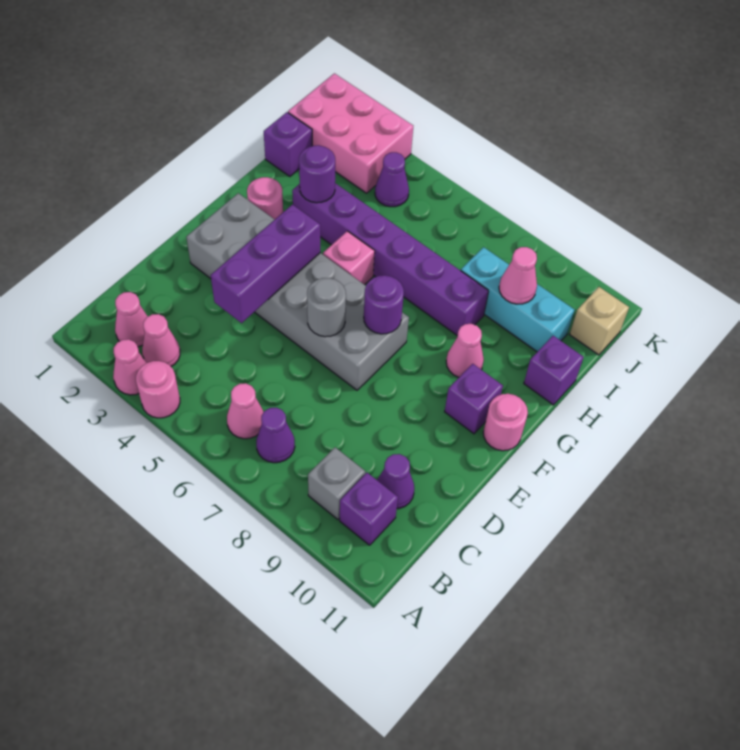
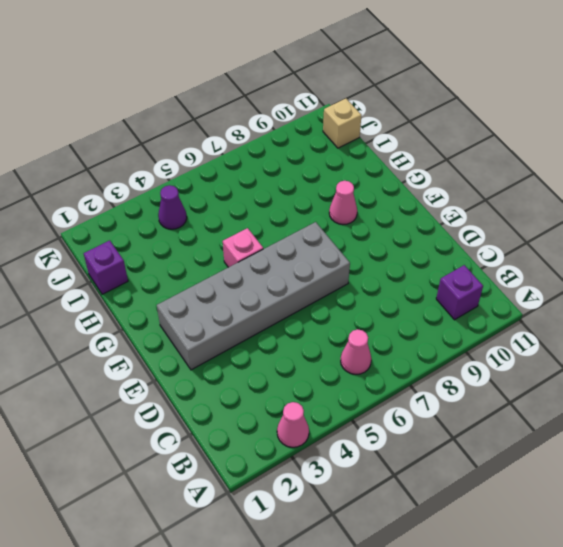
none -> pink 1x1 round brick [136,361,180,418]
none -> pink 1x1 cone [115,292,148,347]
none -> pink 1x1 cone [142,314,180,366]

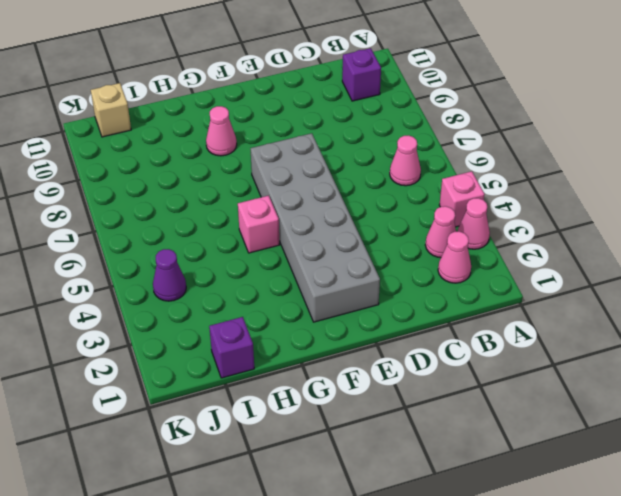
pink 1x1 brick [439,171,485,227] -> pink 1x1 round brick [136,361,180,418]
none -> purple 1x1 cone [256,408,295,463]
none -> grey 1x1 brick [308,447,365,519]
none -> purple 1x1 cone [377,454,414,509]

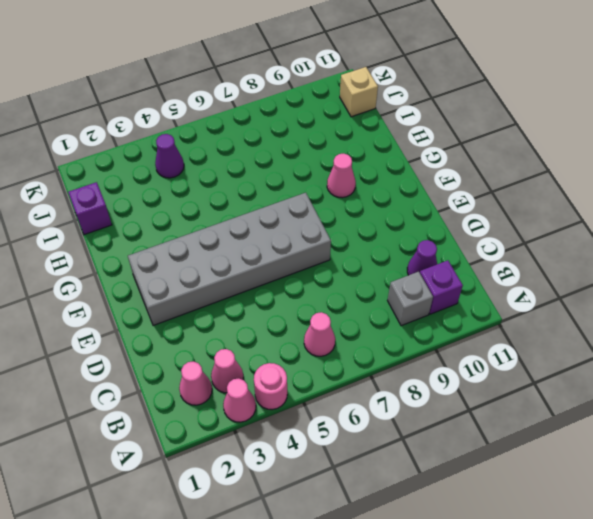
none -> purple 1x1 cone [256,408,295,463]
none -> purple 1x1 brick [445,364,503,434]
none -> pink 1x1 round brick [483,394,528,451]

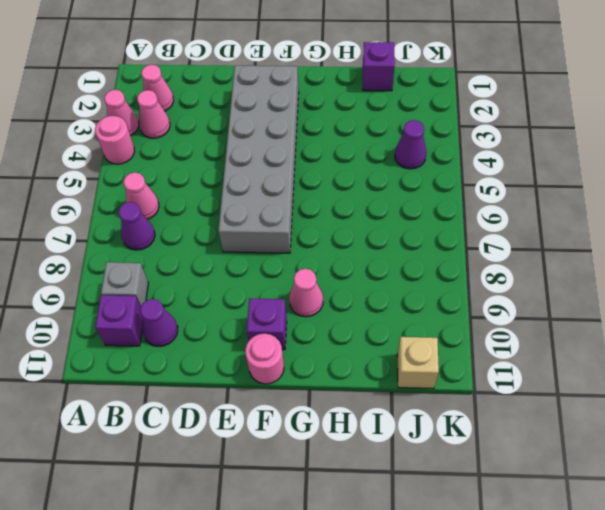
none -> pink 1x1 round brick [247,177,283,219]
none -> pink 1x1 brick [323,231,375,285]
none -> purple 1x6 brick [292,183,489,335]

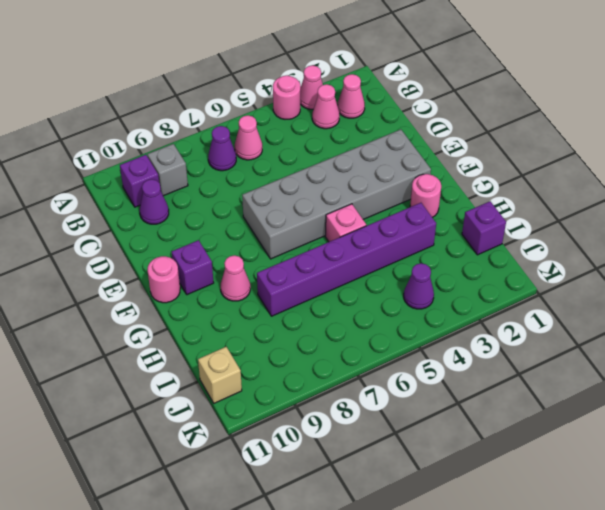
none -> purple 1x1 brick [524,336,583,405]
none -> cyan 1x3 brick [461,247,574,352]
none -> pink 2x3 brick [288,73,413,193]

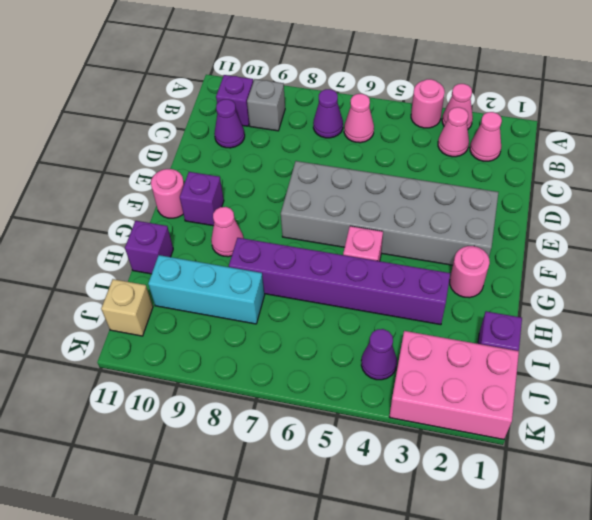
none -> purple 1x3 brick [211,205,320,323]
none -> grey 1x1 round brick [307,278,346,337]
none -> purple 1x1 round brick [364,275,404,334]

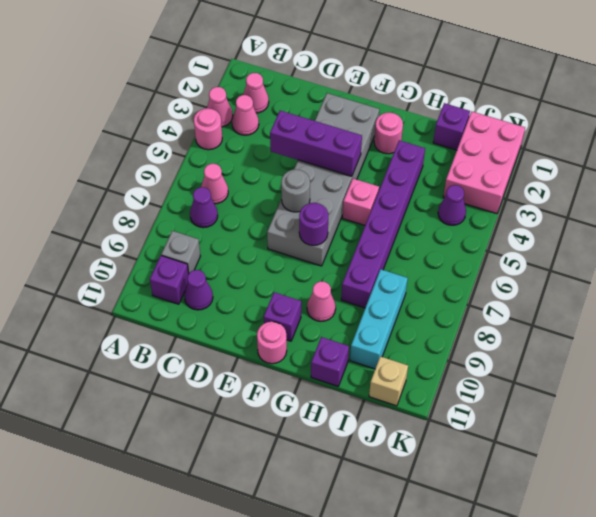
none -> purple 1x1 round brick [299,145,335,203]
none -> pink 1x1 cone [499,247,537,304]

